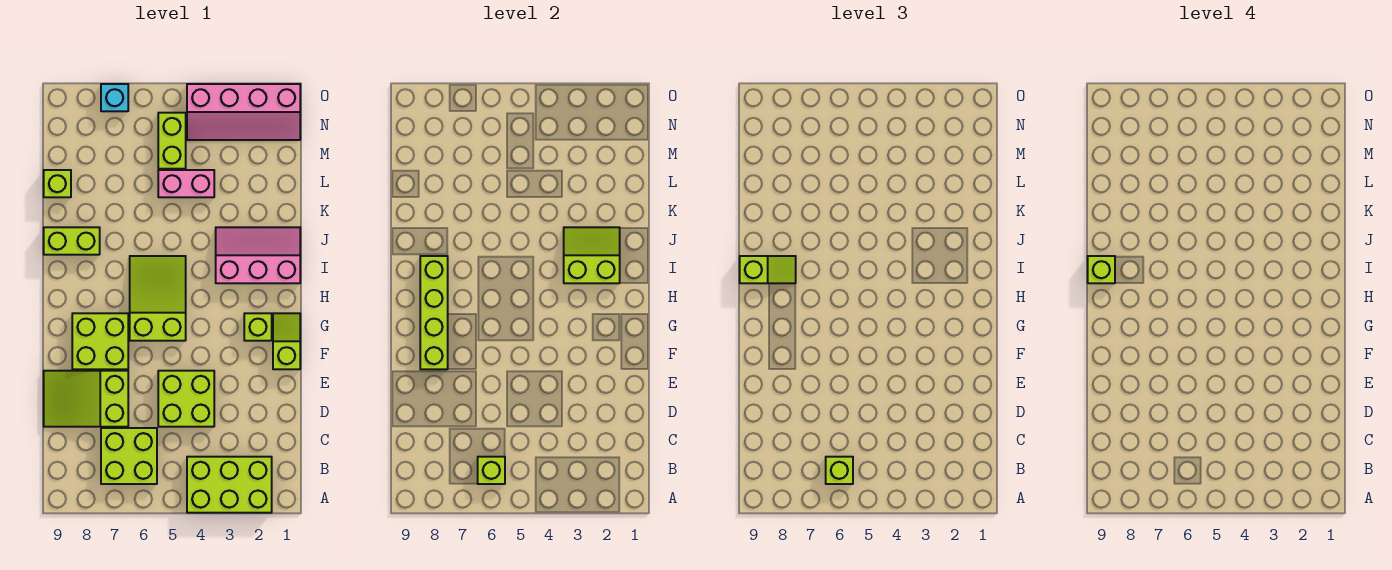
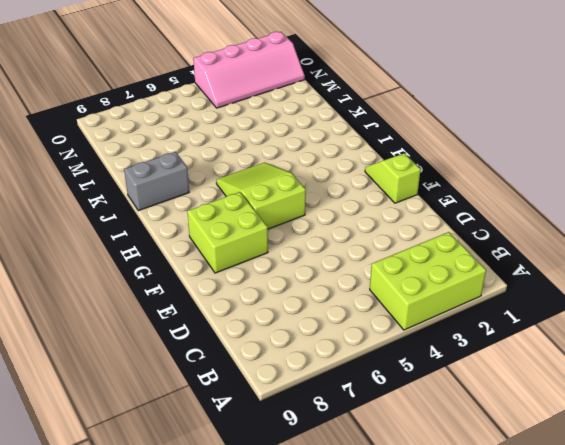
grey 1x2 brick [124,152,189,211] -> lime 1x2 brick [44,227,100,255]
none -> lime 2x2 brick [101,428,157,484]
none -> lime 2x2 brick [158,371,214,427]
none -> lime 2x3 slope [44,371,128,427]

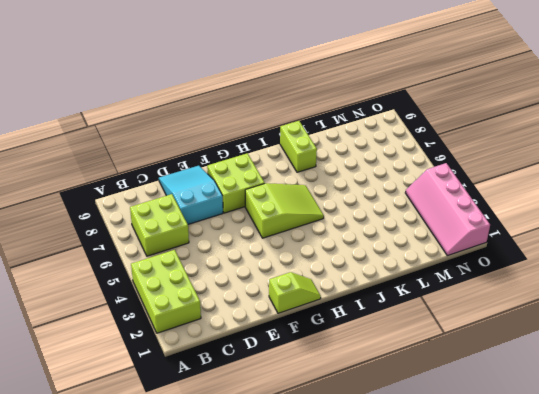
cyan 2x3 slope [159,166,223,224] -> lime 2x3 slope [44,371,128,427]
none -> lime 2x2 brick [158,371,214,427]
none -> lime 1x1 brick [244,313,272,341]
none -> pink 2x3 slope [216,227,300,283]

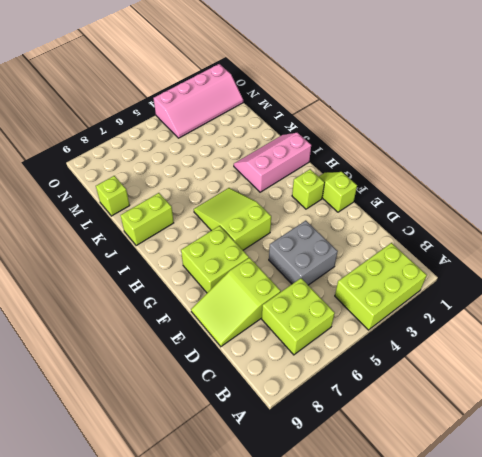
grey 2x2 brick [269,221,338,285] -> lime 2x2 brick [158,371,214,427]
none -> pink 1x2 brick [158,170,214,197]
none -> lime 1x2 brick [158,113,186,169]
none -> cyan 1x1 brick [101,84,128,111]

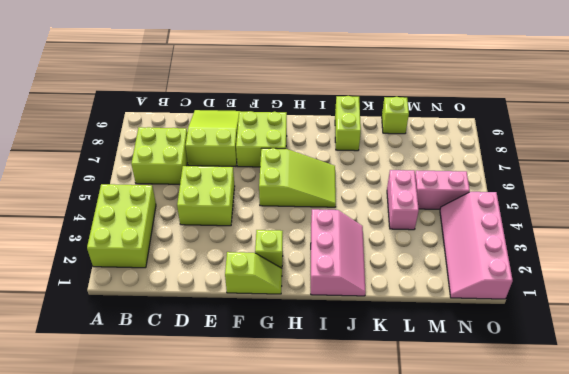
pink 1x2 brick [415,170,470,209] -> lime 1x2 brick [158,113,186,169]
none -> cyan 1x1 brick [101,84,128,111]
none -> lime 1x1 brick [478,457,505,484]
none -> lime 1x4 brick [420,256,448,369]

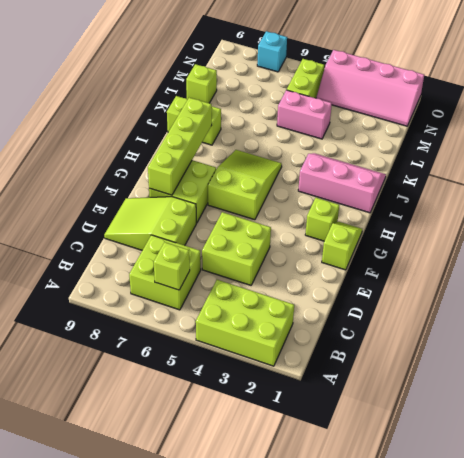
none -> lime 2x2 slope [564,227,620,283]
none -> lime 1x1 brick [826,457,853,484]
none -> lime 1x2 slope [740,256,796,283]

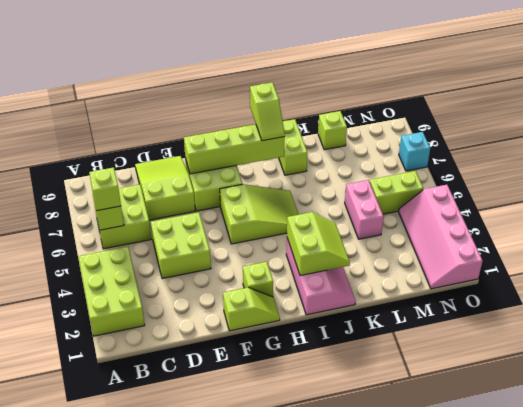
none -> lime 1x1 brick [1088,256,1115,283]

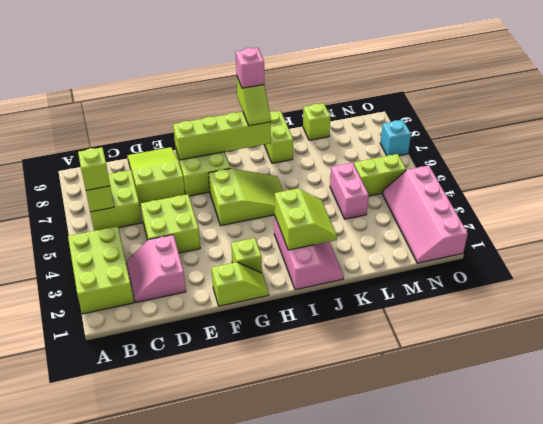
pink 2x2 slope [126,235,186,303] -> none
pink 1x1 brick [236,48,264,88] -> lime 1x1 brick [1088,256,1115,283]

